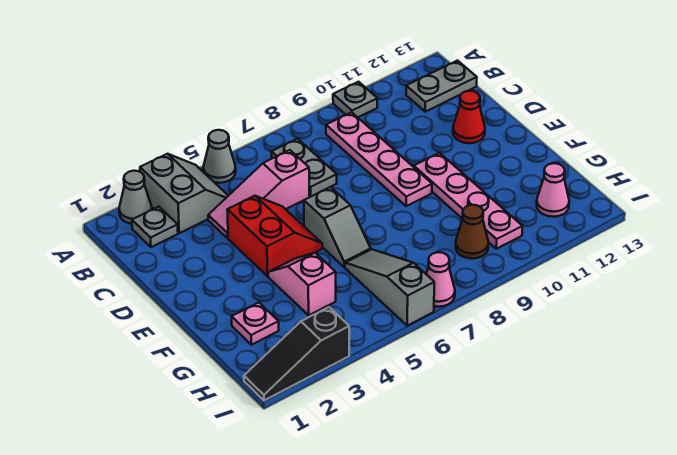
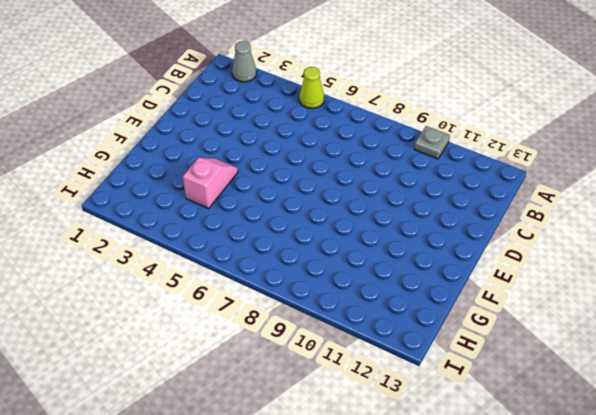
lime 1x1 cone [299,67,324,108] -> grey 1x1 cone [203,130,236,183]
none -> grey 2x2 slope [140,154,228,233]
none -> grey 1x1 plate [132,207,178,247]
none -> grey 1x2 plate [272,139,337,197]

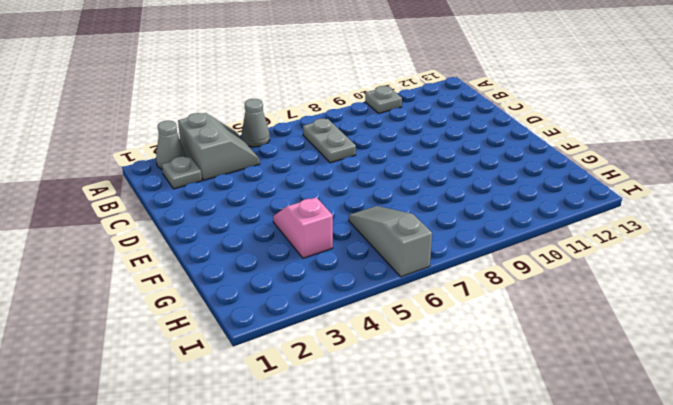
none -> pink 1x4 plate [326,112,432,206]
none -> grey 1x2 plate [406,61,477,112]
none -> pink 1x3 slope [208,150,309,238]

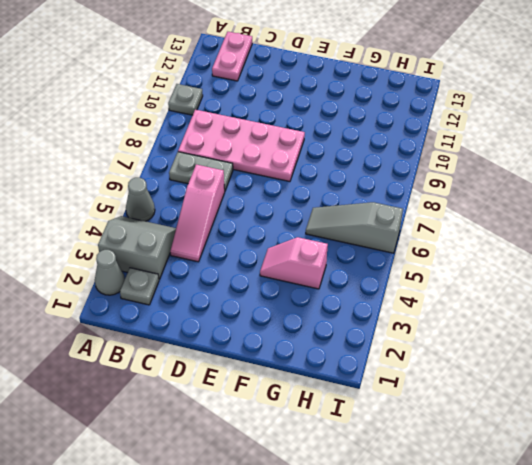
pink 2x4 plate [178,110,305,182] -> pink 1x4 plate [326,112,432,206]
pink 1x2 plate [212,32,252,81] -> grey 1x2 plate [406,61,477,112]
none -> red 2x2 slope [227,196,322,276]
none -> red 1x1 cone [453,91,485,143]
none -> grey 1x2 slope [304,187,371,267]

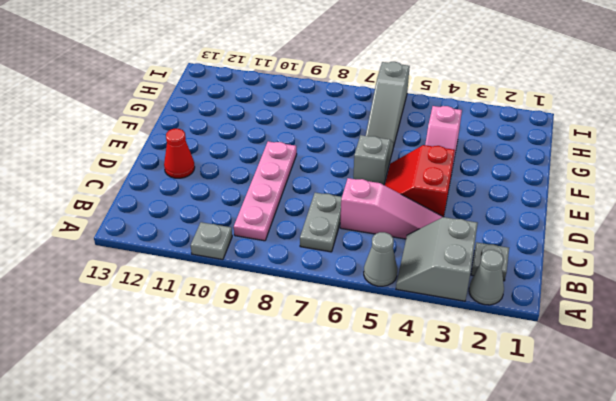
none -> grey 1x2 plate [406,61,477,112]
none -> pink 1x4 plate [414,153,523,249]
none -> pink 1x1 plate [232,303,279,345]

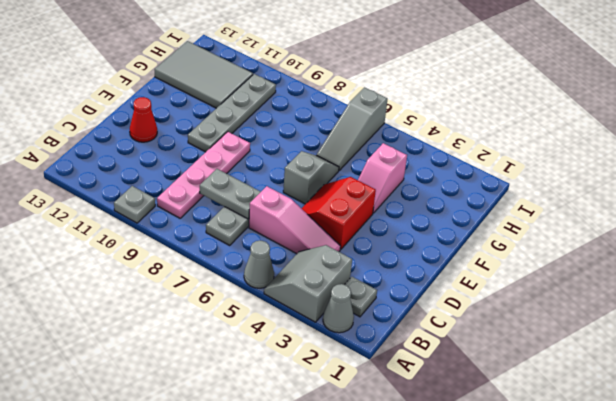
grey 1x2 plate [200,169,261,219] -> grey 1x2 plate moved to [406,61,477,112]
grey 1x4 plate [188,74,276,152] -> pink 1x4 plate [414,153,523,249]
grey 2x3 tile [155,41,253,108] -> pink 1x1 cone [537,163,569,217]
none -> pink 1x1 plate [232,303,279,345]
none -> brown 1x1 cone [456,205,489,259]
none -> black 1x3 slope [244,307,349,400]

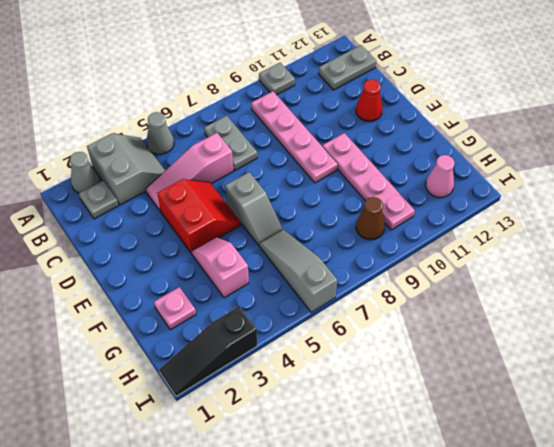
none -> pink 1x1 cone [426,252,455,307]

